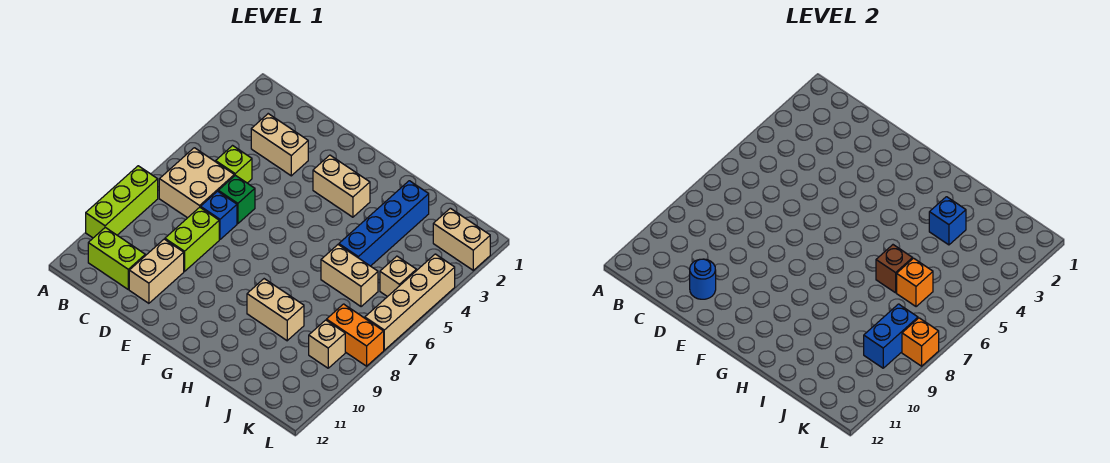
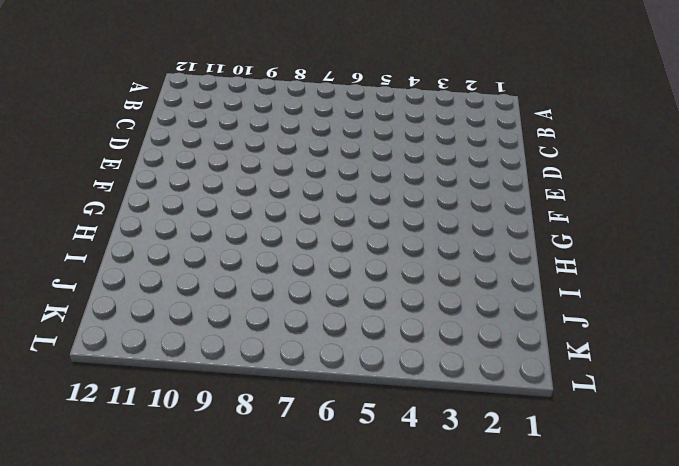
none -> lime 1x3 brick [86,166,158,238]
none -> tan 2x2 brick [159,148,234,218]
none -> lime 1x2 brick [88,227,145,289]

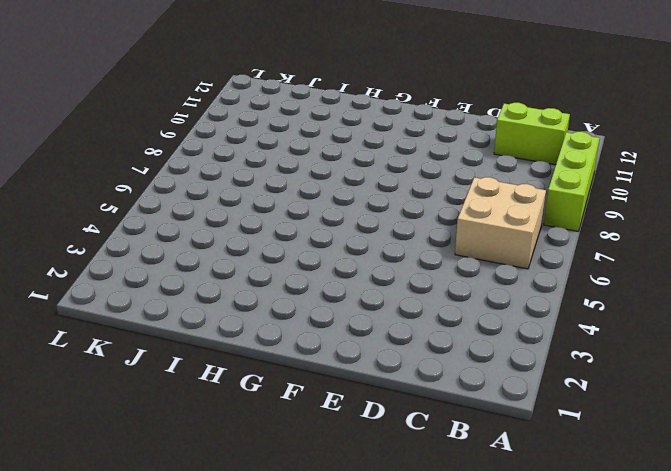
none -> tan 1x2 brick [251,114,308,176]
none -> lime 1x1 brick [216,146,252,183]
none -> green 1x1 brick [218,175,255,224]

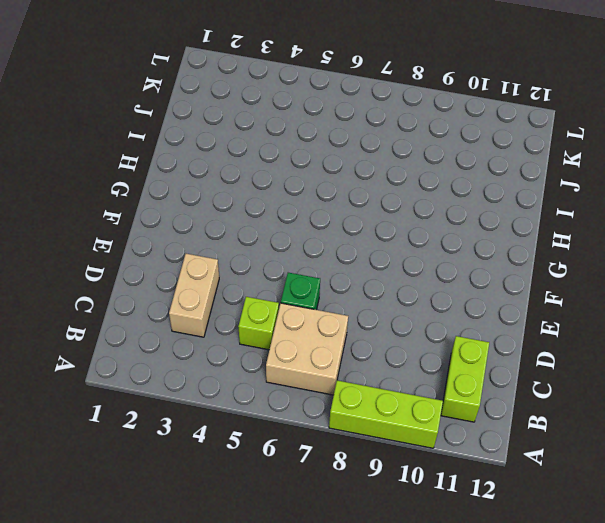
none -> blue 1x1 brick [201,191,237,239]
none -> lime 1x2 brick [165,207,219,271]
none -> tan 1x2 brick [129,239,184,303]

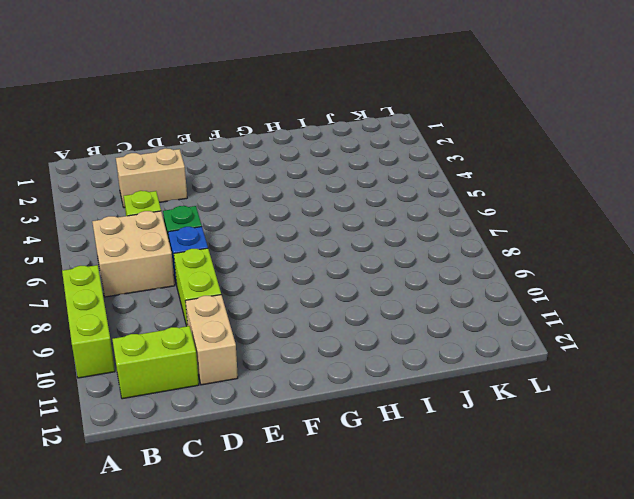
none -> tan 1x2 brick [313,155,370,217]
none -> tan 1x2 brick [247,279,304,341]
none -> blue 1x4 brick [339,181,429,266]

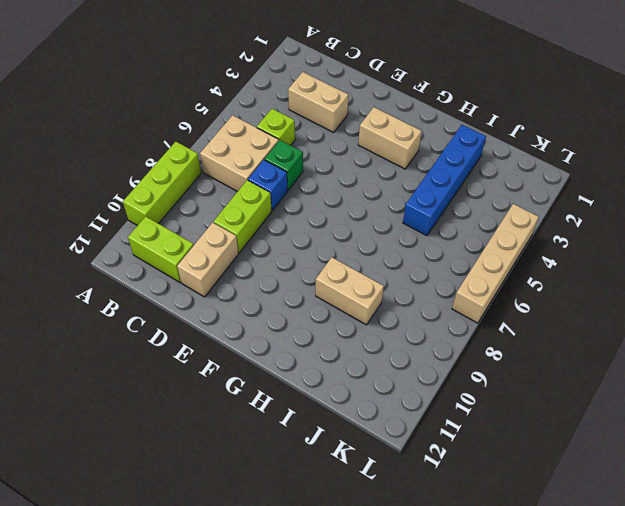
none -> tan 1x2 brick [321,245,378,307]
none -> tan 1x2 brick [433,208,490,270]
none -> tan 1x1 brick [380,256,416,297]

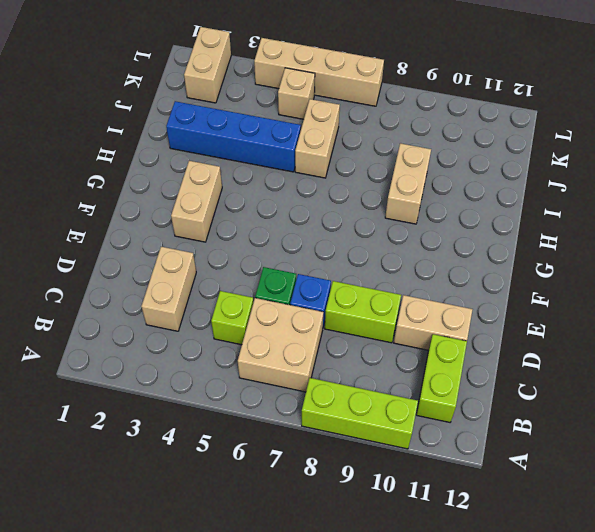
none -> orange 1x2 brick [327,304,384,366]
none -> tan 1x1 brick [309,320,345,368]
none -> blue 1x1 round brick [690,259,716,299]

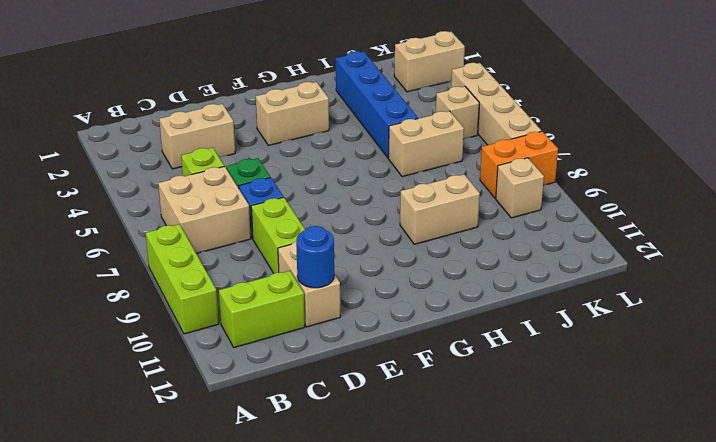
none -> blue 1x1 brick [929,197,966,245]
none -> brown 1x1 brick [876,245,913,293]
none -> orange 1x1 brick [897,258,933,307]

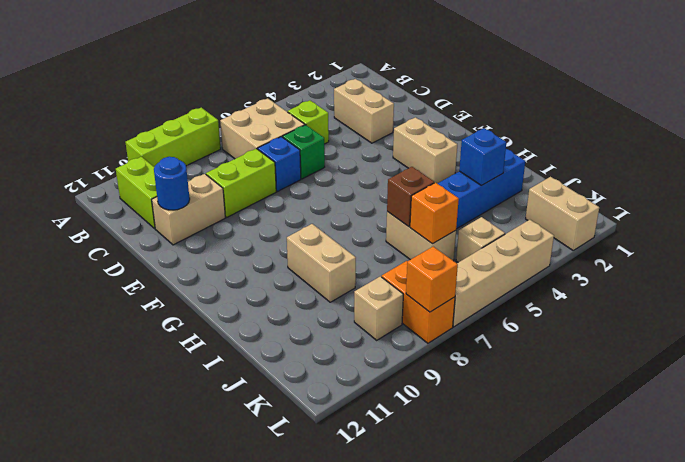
none -> blue 1x2 brick [864,304,918,368]

